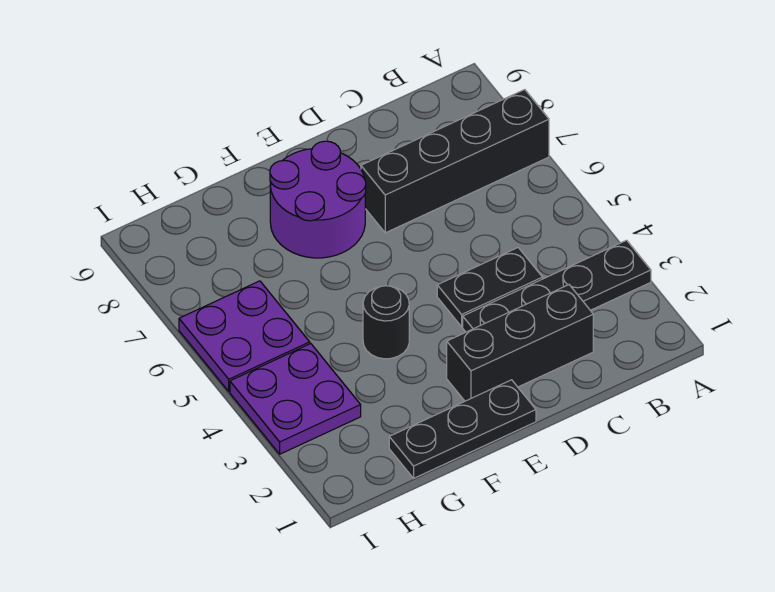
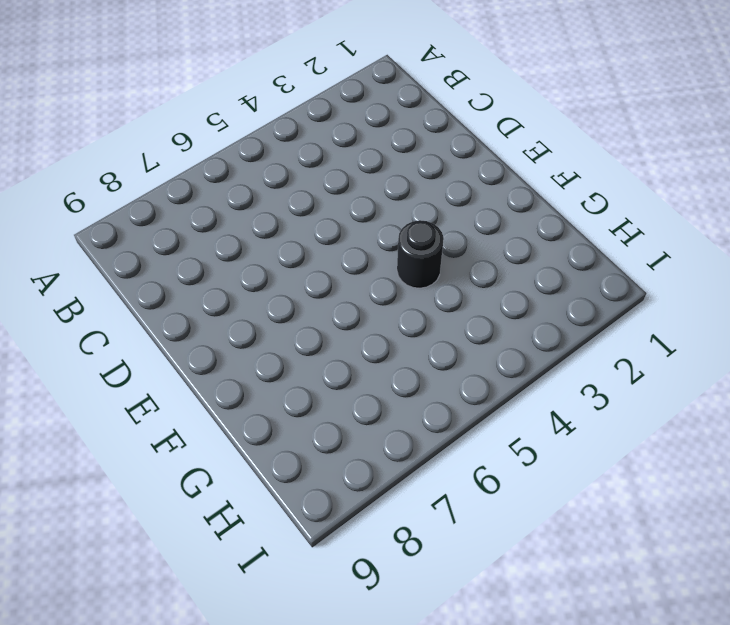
none -> black 1x4 plate [463,240,651,332]
none -> black 1x4 brick [361,90,549,233]

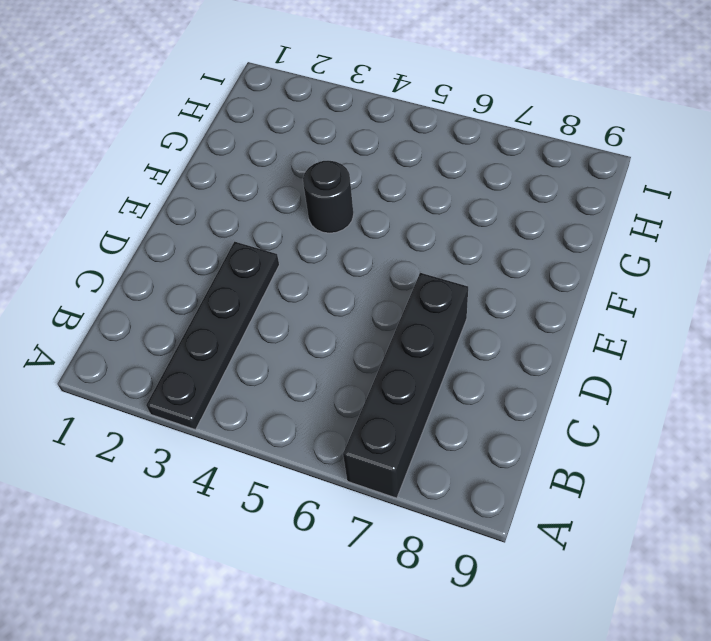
none -> black 1x3 brick [447,285,593,401]
none -> black 1x2 plate [437,248,543,327]

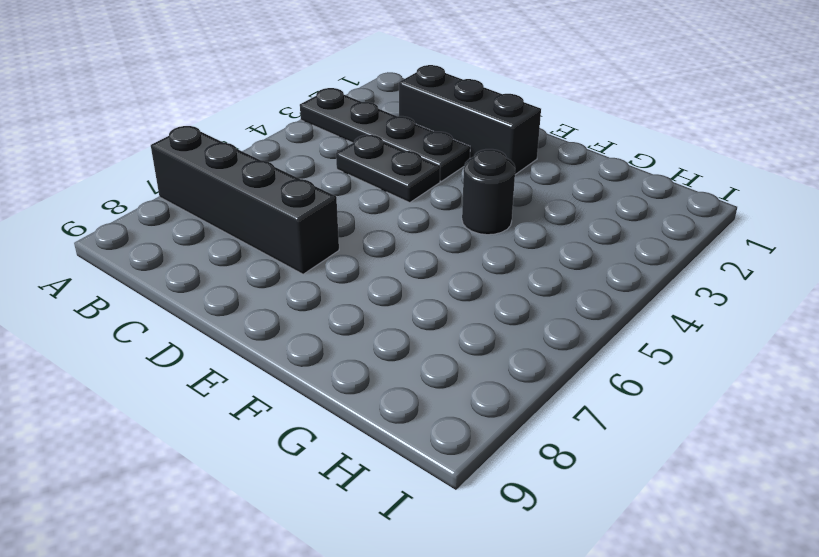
none -> black 1x3 plate [389,380,536,478]
none -> purple 2x2 round brick [270,141,366,258]

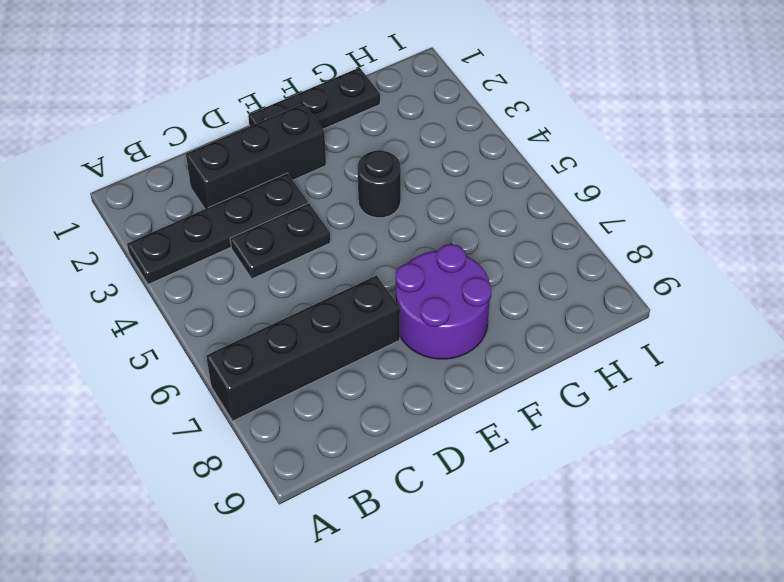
none -> purple 2x2 plate [230,344,361,454]
none -> purple 2x2 plate [179,281,310,391]

